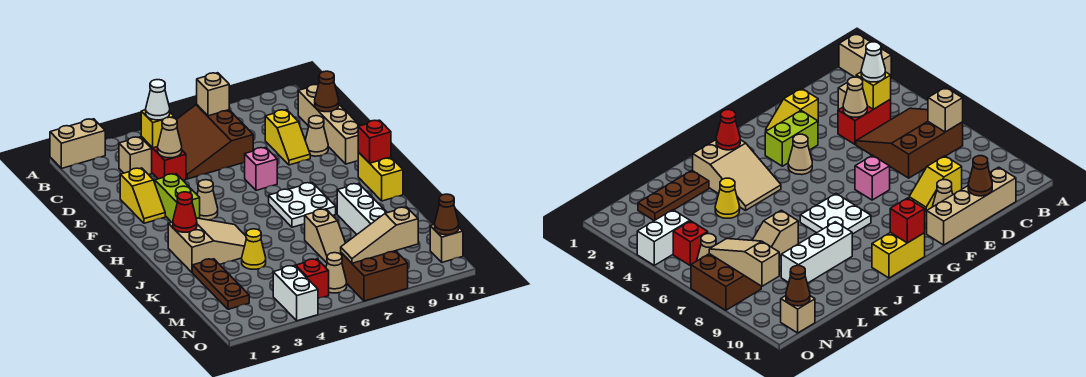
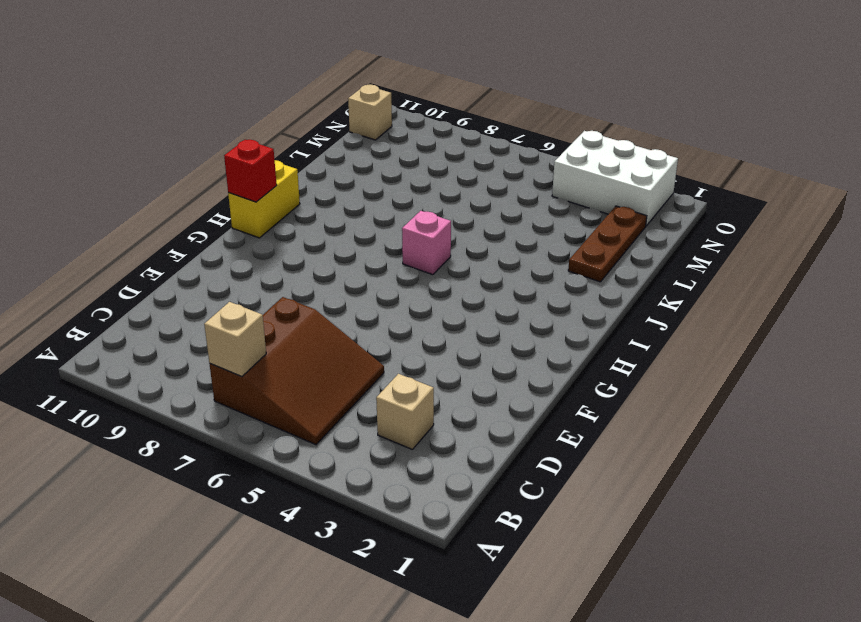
pink 1x1 brick [402,211,451,275] -> pink 1x1 brick moved to [245,148,277,190]
white 2x3 brick [552,131,678,226] -> white 1x2 brick [273,266,318,321]
none -> tan 1x2 brick [50,119,105,169]
none -> red 1x2 brick [141,137,186,180]
none -> tan 1x4 brick [298,85,360,164]
none -> yellow 1x2 slope [265,110,310,165]

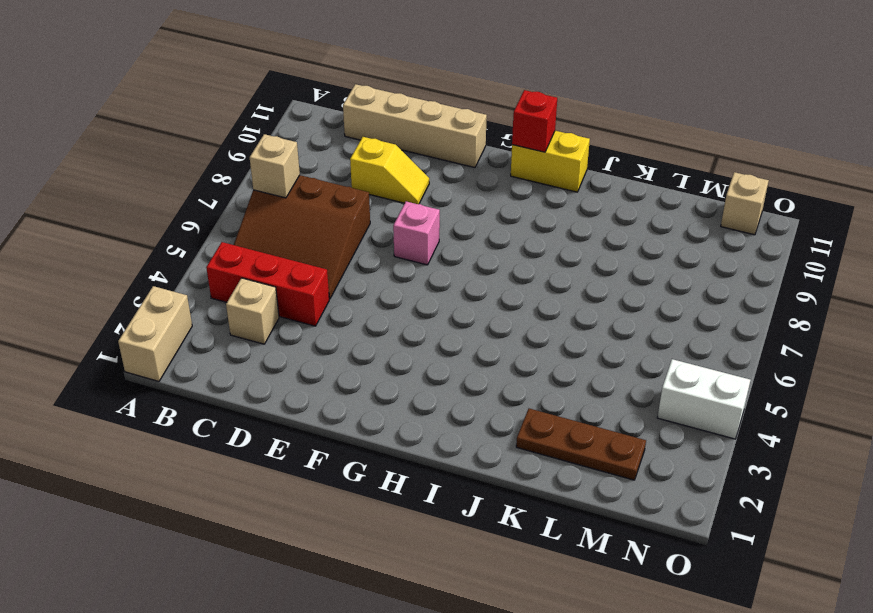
red 1x3 brick [206,242,329,326] -> red 1x2 brick [141,137,186,180]
none -> yellow 1x2 slope [120,168,165,223]
none -> tan 1x1 cone [305,116,328,156]
none -> lime 1x2 brick [155,174,200,222]
none -> tan 1x1 cone [197,180,218,220]

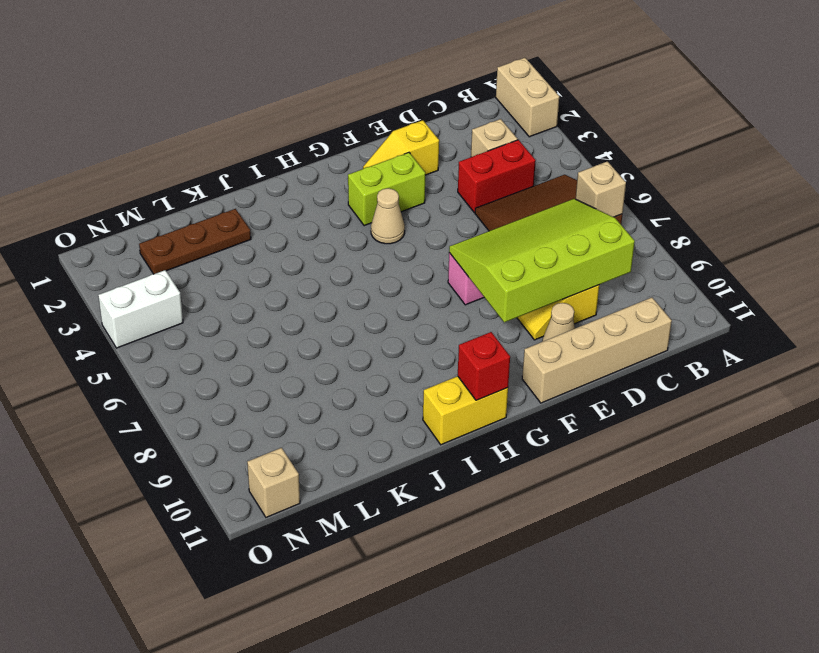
lime 3x4 slope [449,199,635,322] -> none
none -> white 2x2 plate [269,183,336,227]
none -> tan 2x3 slope [168,218,246,272]
none -> white 1x3 brick [337,183,387,234]
none -> yellow 1x1 cone [242,229,266,269]

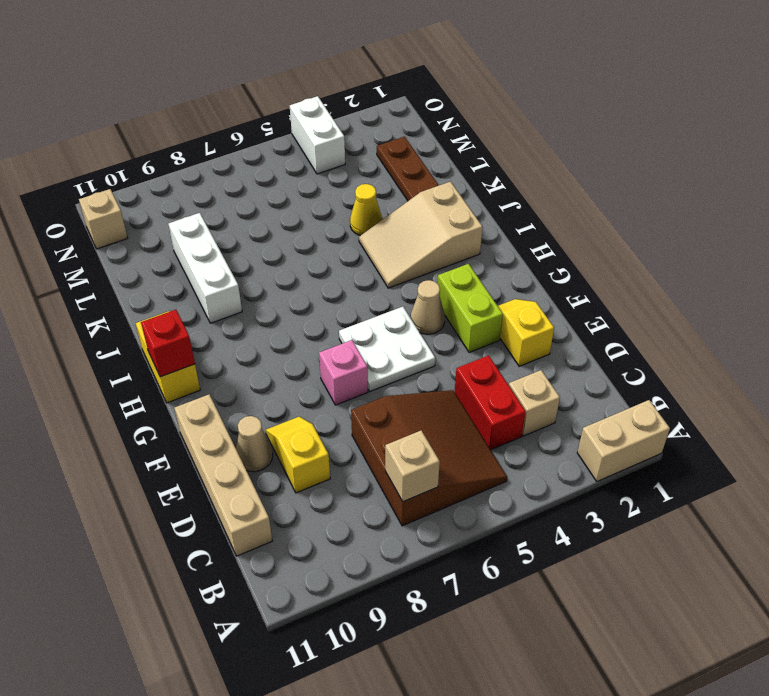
white 2x2 plate [339,307,435,391] -> white 2x2 plate moved to [269,183,336,227]
none -> tan 1x2 slope [305,209,345,263]
none -> red 1x1 brick [296,259,329,299]
none -> tan 1x1 cone [326,253,347,293]
none -> brown 2x2 brick [341,251,408,301]

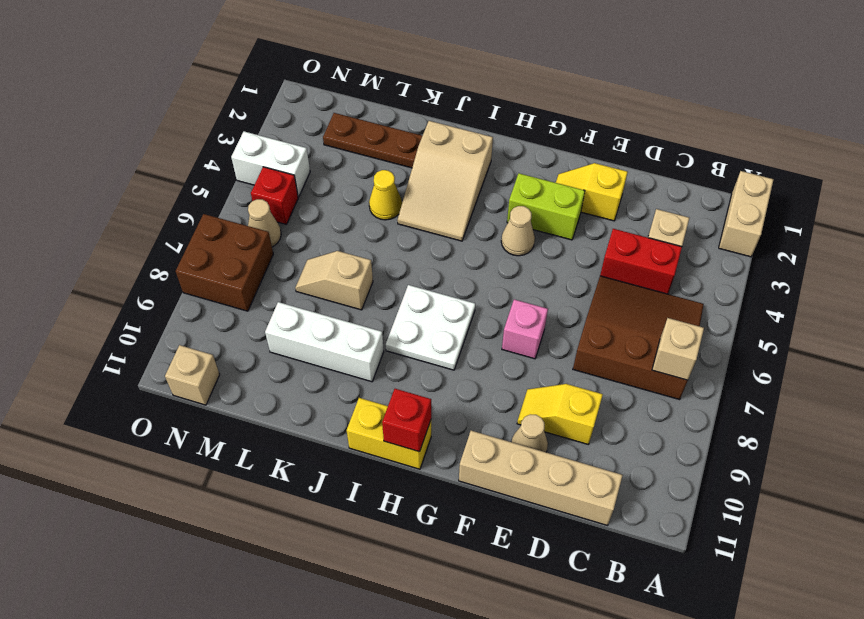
none -> yellow 1x1 brick [141,110,174,148]
none -> tan 1x1 cone [158,117,182,158]
none -> brown 1x1 cone [315,71,339,112]
none -> red 1x1 cone [173,192,197,232]

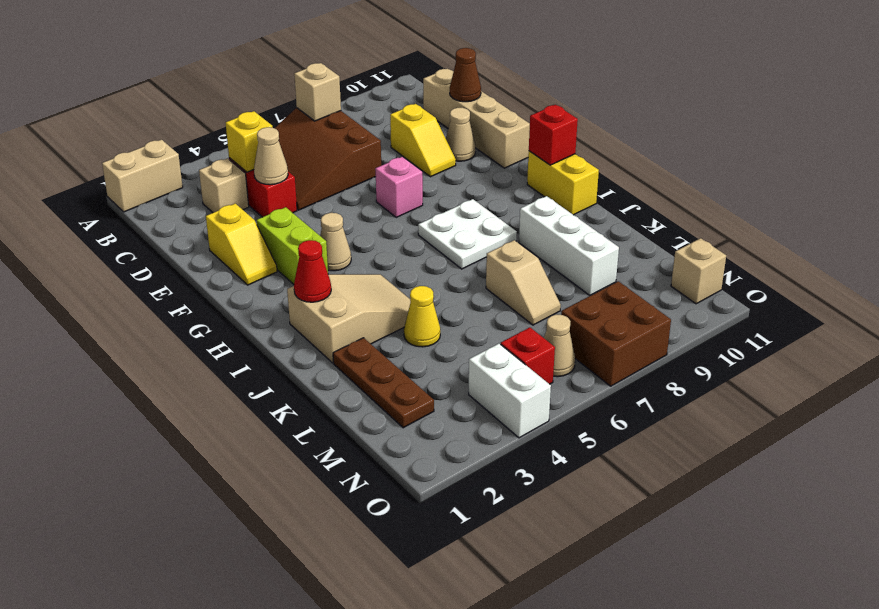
none -> tan 1x3 slope [341,207,418,263]
none -> brown 1x1 cone [435,194,459,235]
none -> white 1x1 cone [146,80,170,120]

